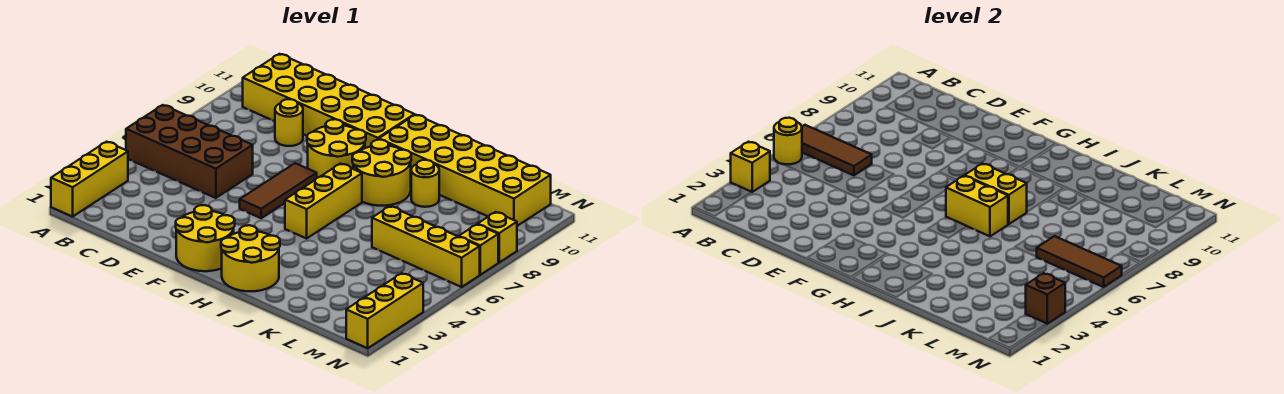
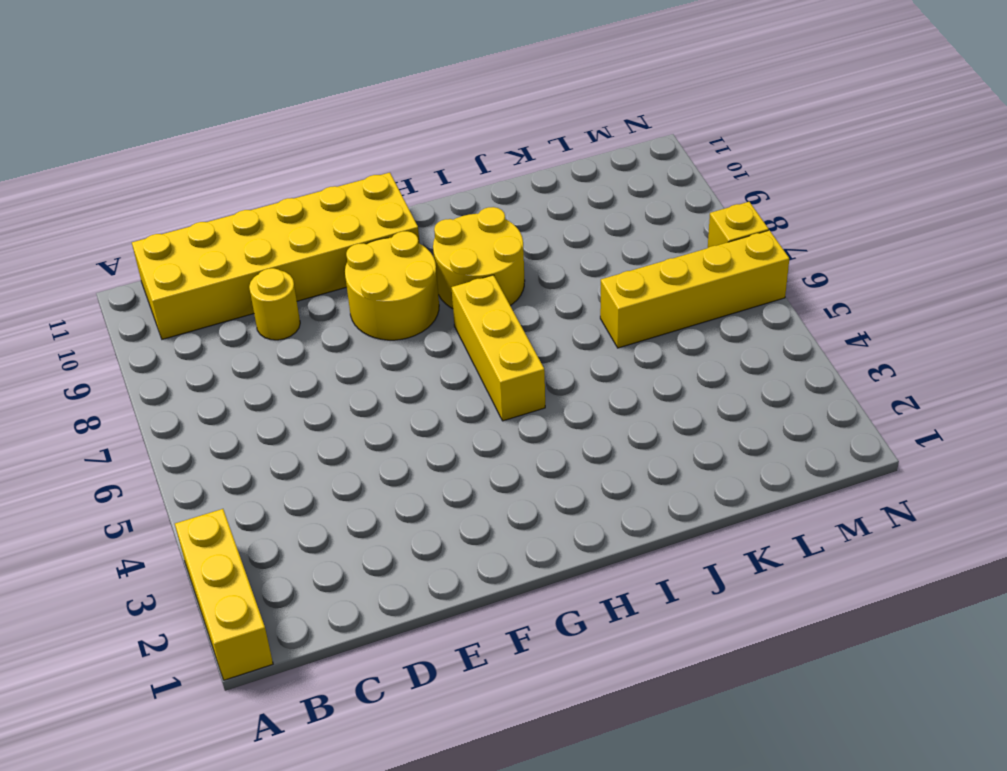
none -> brown 2x4 brick [126,105,253,198]
none -> yellow 2x2 round brick [176,205,235,271]
none -> brown 1x3 tile [240,163,317,218]

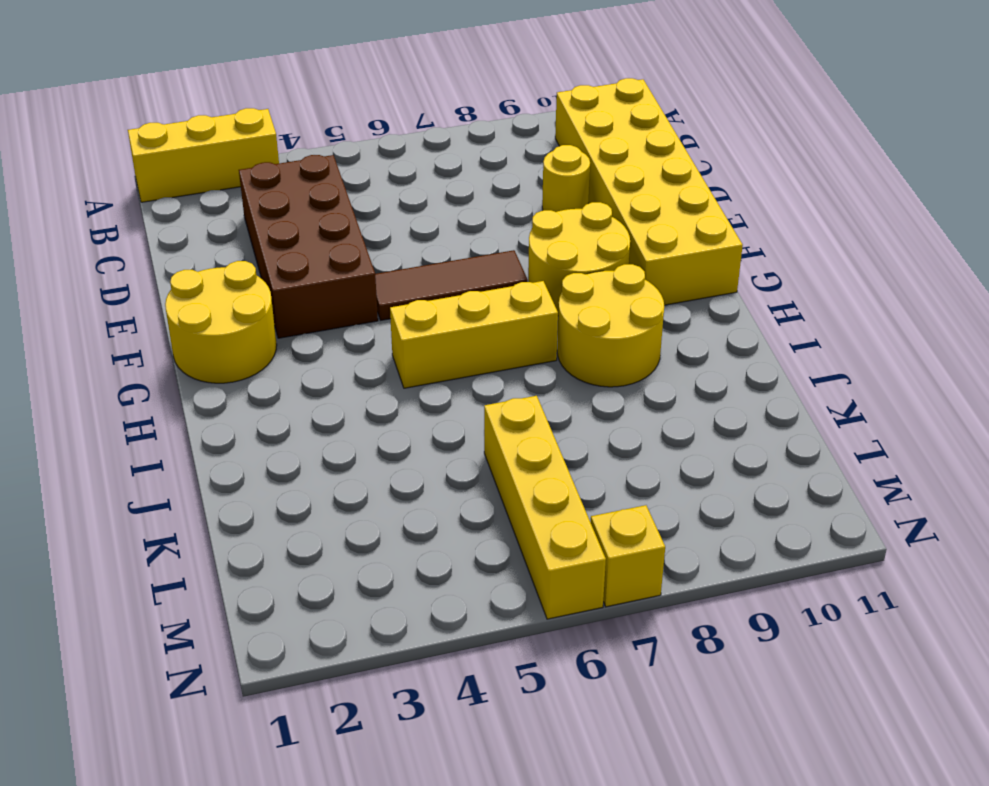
brown 2x4 brick [239,155,378,338] -> brown 2x4 brick moved to [126,105,253,198]
none -> yellow 2x2 round brick [221,225,280,291]
none -> yellow 2x6 brick [379,115,551,226]
none -> yellow 1x1 round brick [411,160,439,207]

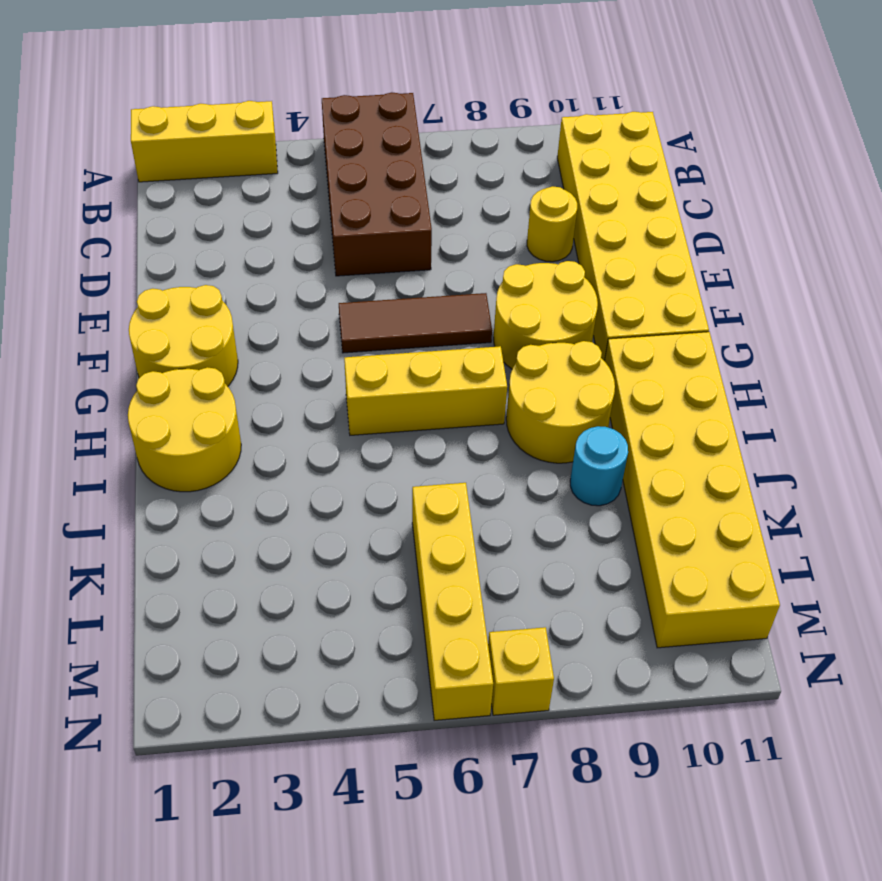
cyan 1x1 round brick [570,426,628,506] -> yellow 1x1 round brick [411,160,439,207]
none -> yellow 1x3 brick [346,273,423,348]
none -> yellow 1x1 brick [478,212,517,262]
none -> yellow 1x1 brick [731,142,770,192]

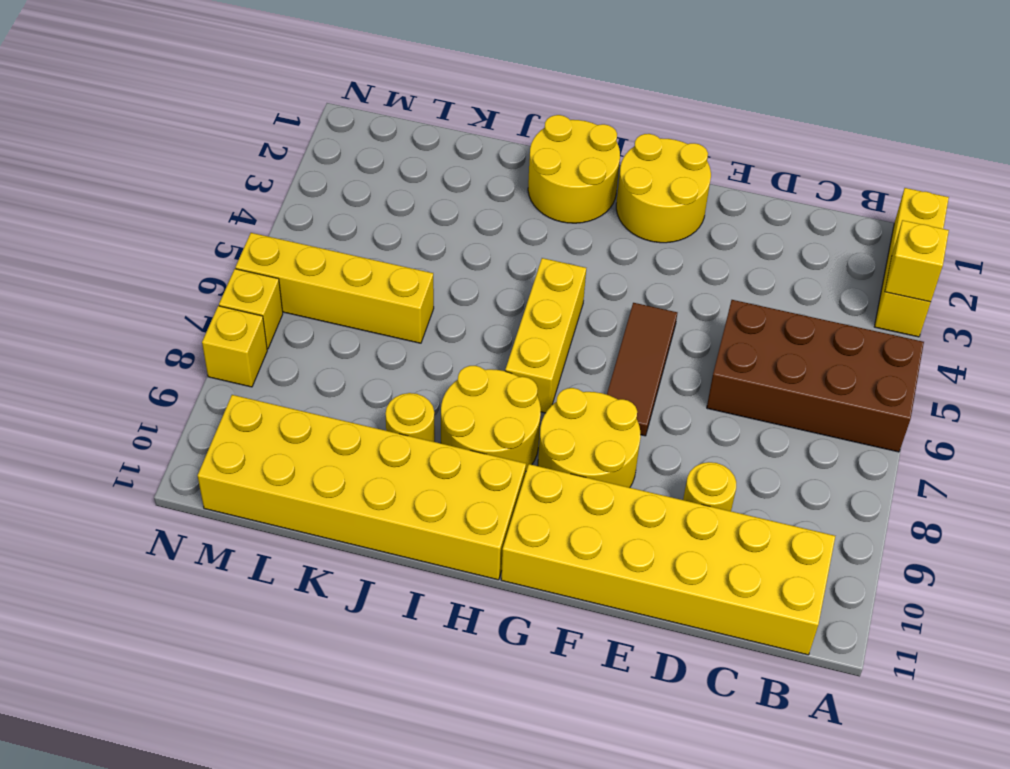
none -> yellow 1x3 brick [346,273,423,348]
none -> yellow 1x1 round brick [774,118,802,164]
none -> brown 1x3 tile [802,125,872,175]

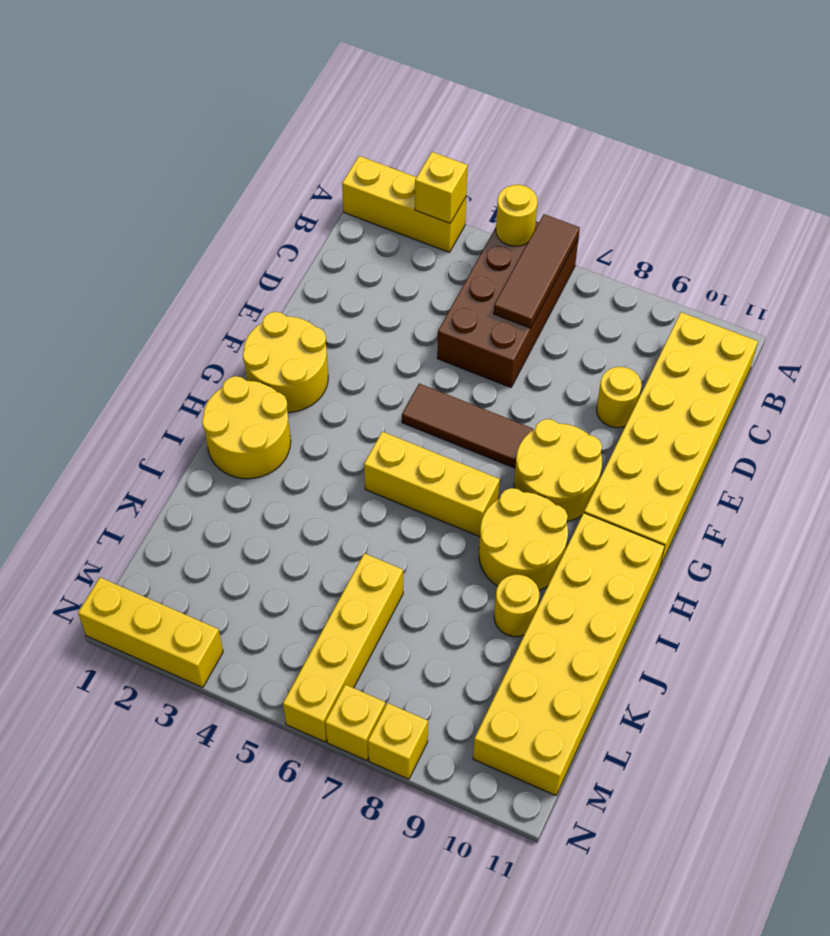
none -> yellow 1x2 brick [946,176,1008,236]
none -> yellow 1x2 brick [965,164,1027,224]
none -> brown 1x3 tile [1037,236,1122,287]

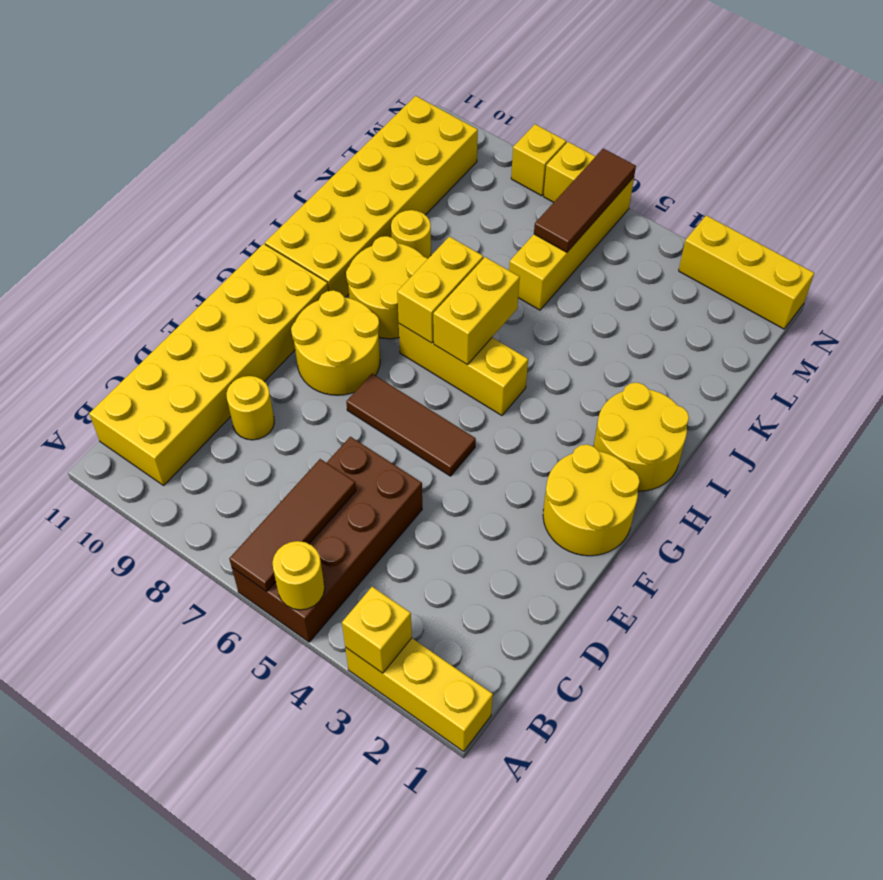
none -> brown 1x1 brick [1026,273,1065,324]

